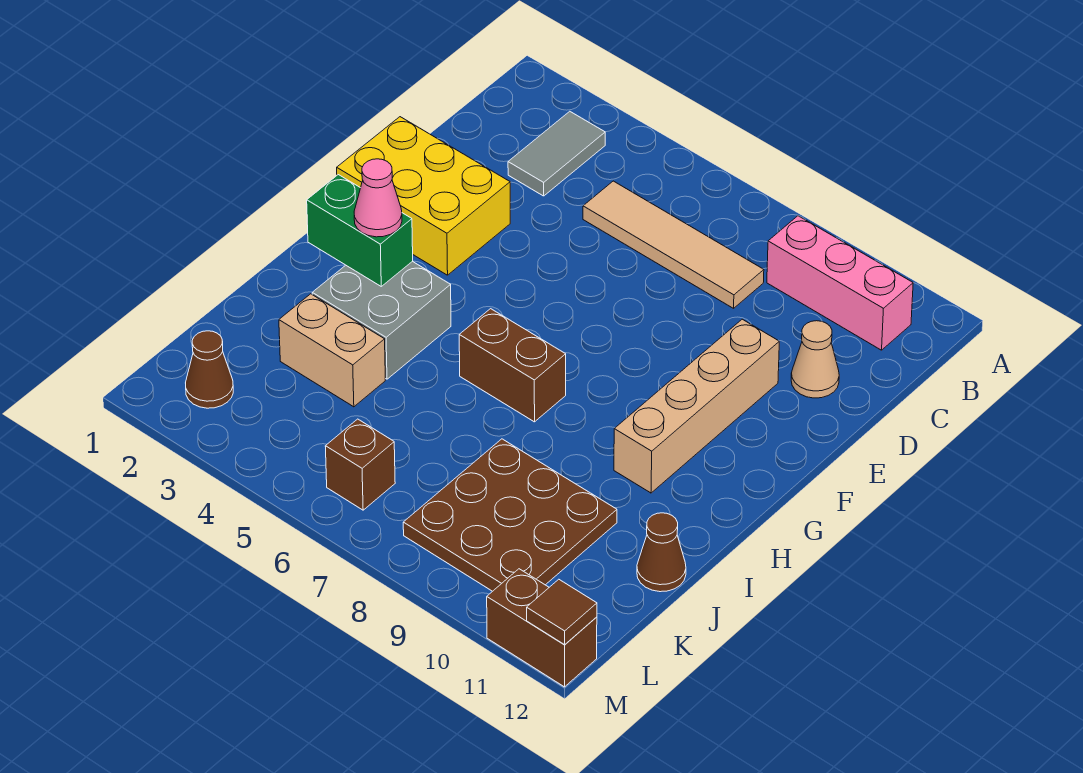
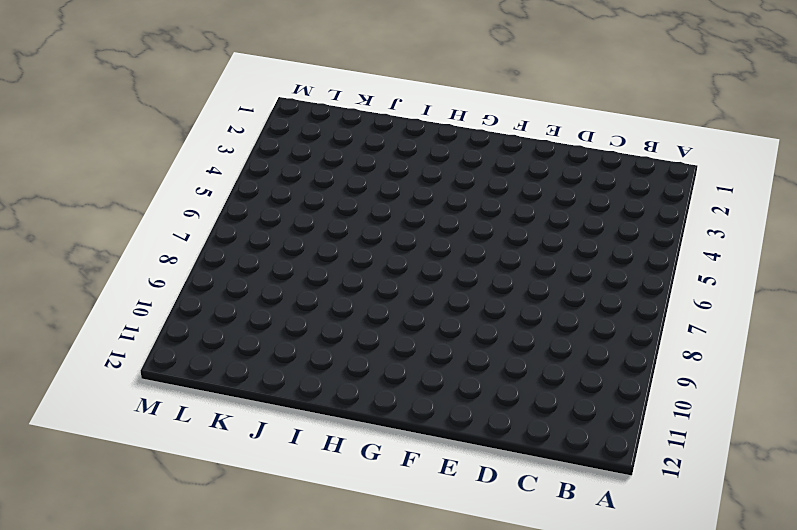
none -> grey 1x2 tile [508,111,605,196]
none -> pink 1x3 brick [767,216,913,350]
none -> tan 1x4 tile [583,181,764,308]

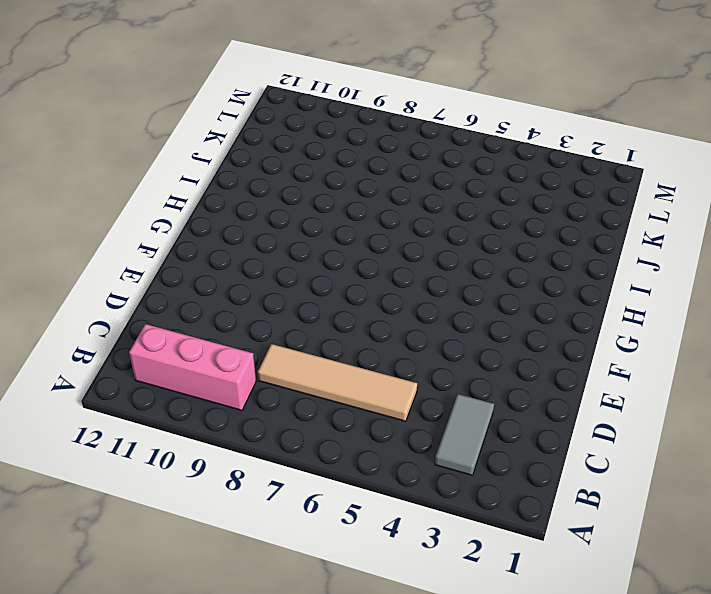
none -> tan 1x1 cone [791,321,839,398]
none -> yellow 2x3 brick [337,117,510,275]
none -> tan 1x4 brick [614,319,779,493]

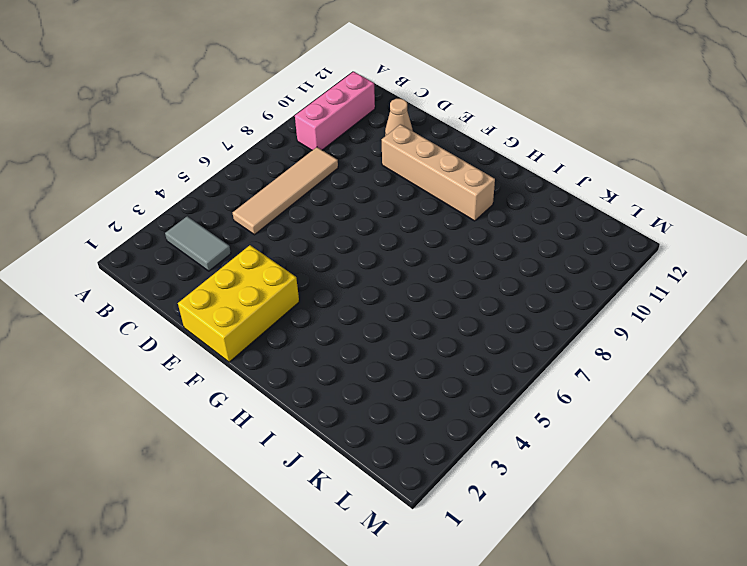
none -> grey 2x2 brick [312,261,451,379]
none -> brown 1x2 brick [459,309,566,422]
none -> tan 1x2 brick [279,294,385,407]

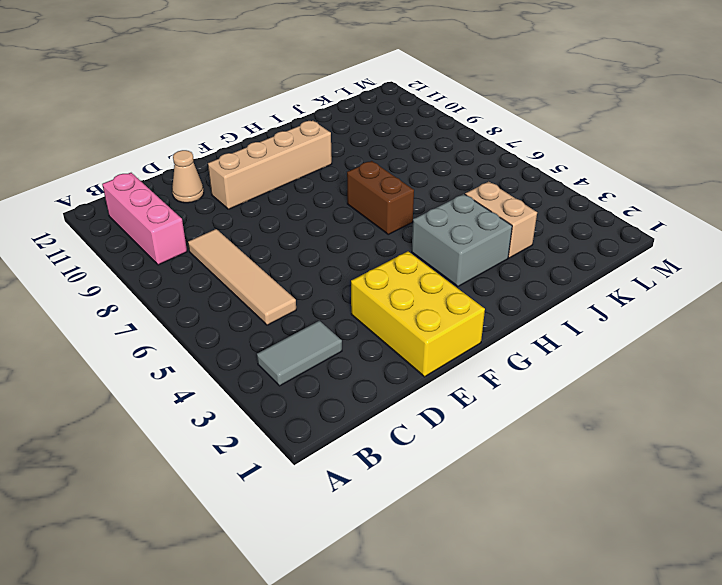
none -> brown 3x3 plate [403,439,617,591]
none -> brown 1x1 cone [637,513,686,592]
none -> brown 1x1 cone [186,331,233,408]

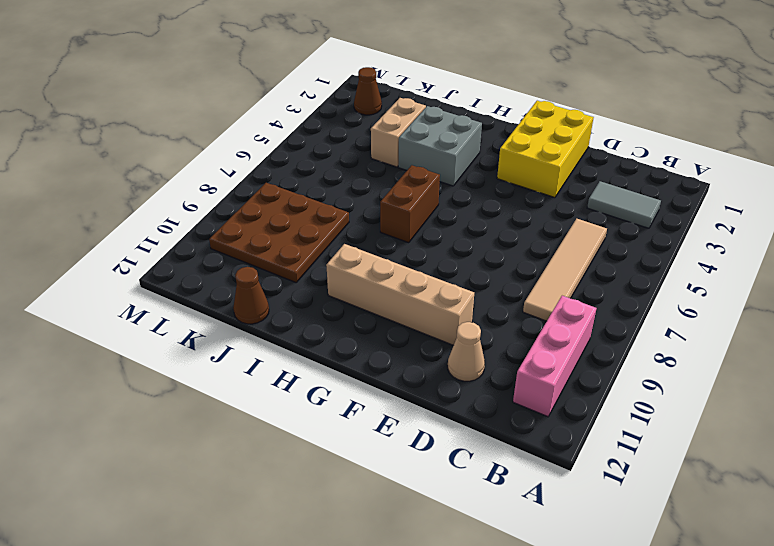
none -> brown 1x1 brick [325,419,395,510]
none -> brown 1x2 brick [487,569,597,687]
none -> green 1x2 brick [307,175,413,286]

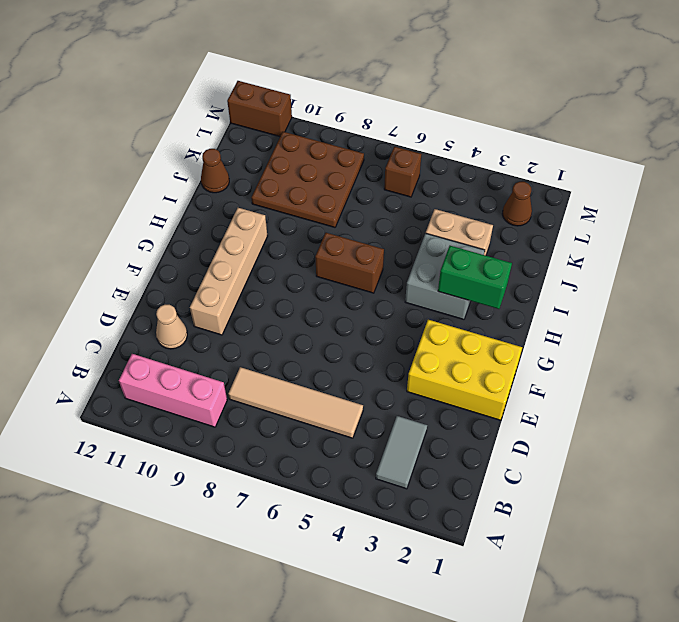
none -> brown 1x1 tile [527,579,597,645]
none -> pink 1x1 cone [354,159,402,237]

